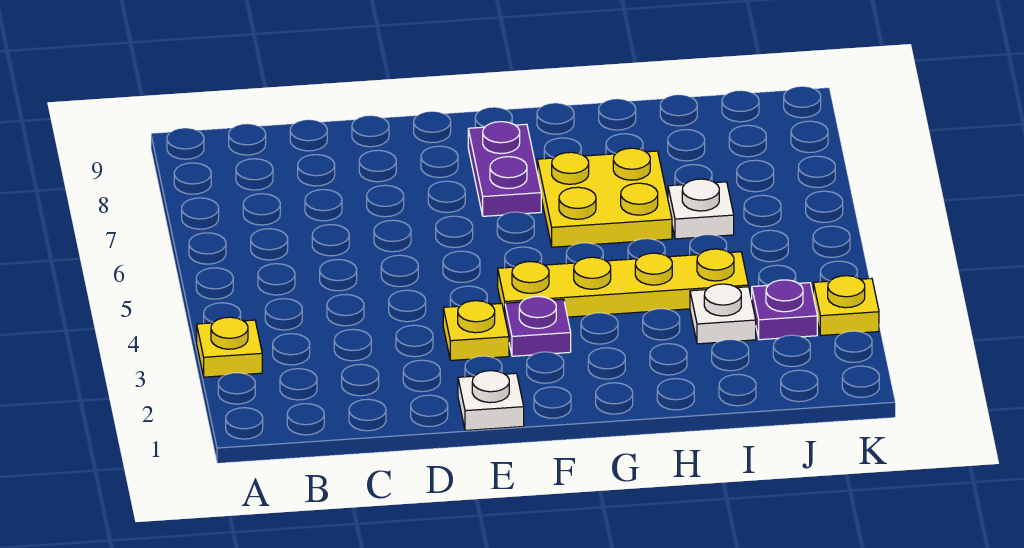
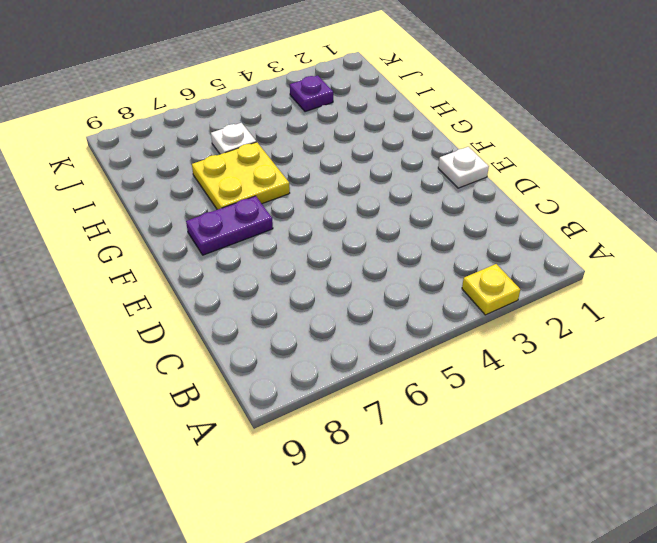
none -> yellow 1x1 plate [443,301,509,360]
none -> purple 1x1 plate [505,297,571,356]

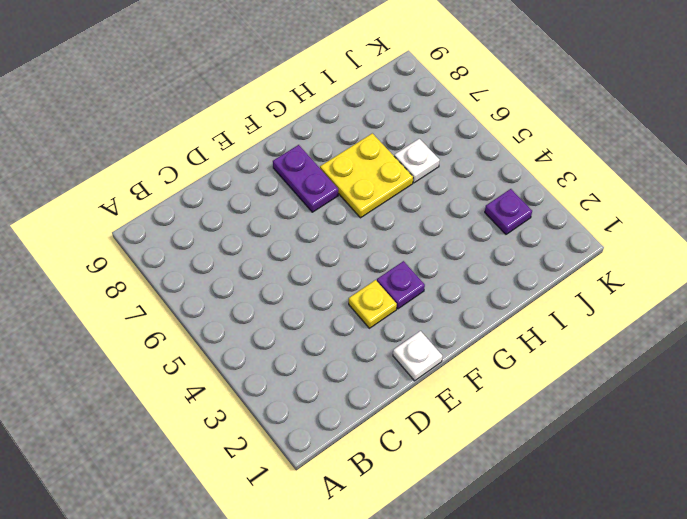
none -> yellow 1x1 plate [197,317,262,377]
none -> yellow 1x4 plate [498,249,748,317]

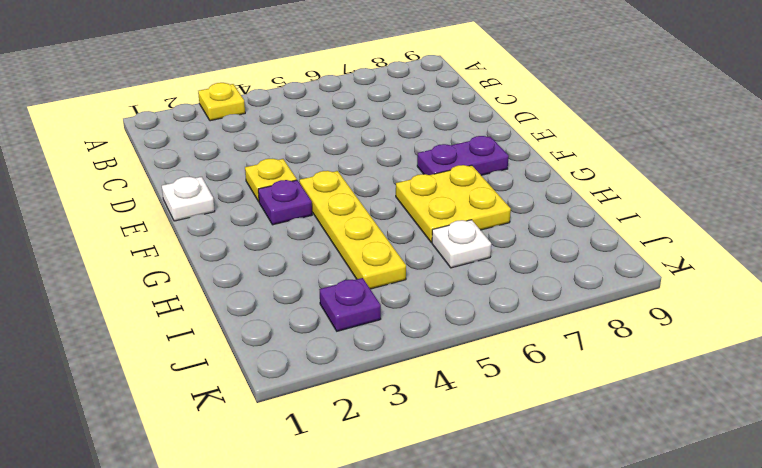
none -> white 1x1 plate [690,284,756,344]
none -> yellow 1x1 plate [813,276,879,335]

